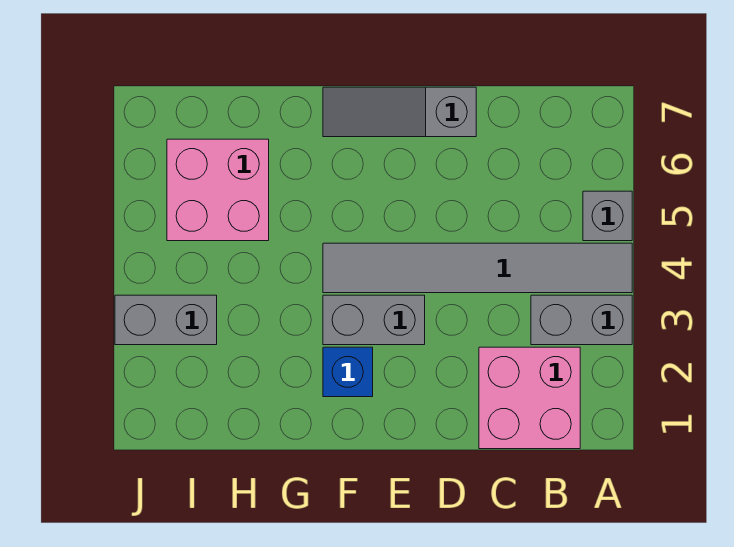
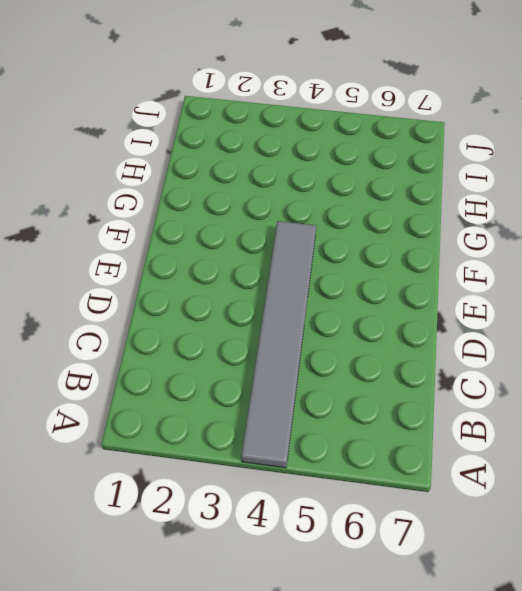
none -> grey 1x2 brick [531,295,632,345]
none -> grey 1x1 brick [583,191,632,241]

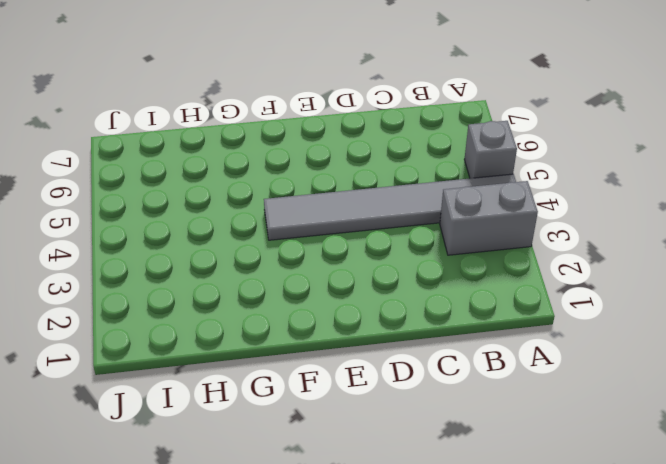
none -> pink 2x2 brick [479,347,580,449]
none -> grey 1x3 slope [323,87,476,137]

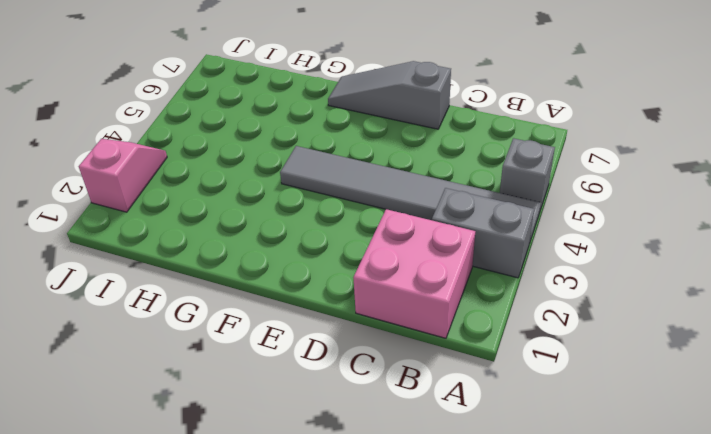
pink 1x2 slope [79,139,167,212] -> grey 1x2 brick [115,295,217,345]
none -> grey 1x2 brick [323,295,425,345]
none -> blue 1x1 brick [323,347,373,397]

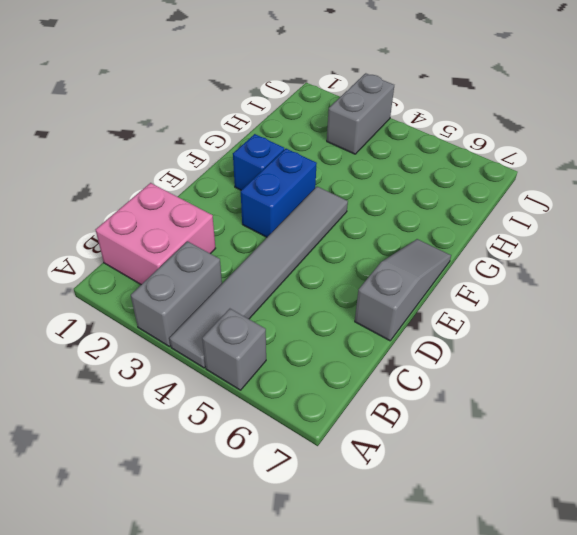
blue 1x2 brick [241,149,317,237] -> grey 1x2 brick [323,295,425,345]
none -> pink 2x2 brick [167,139,269,241]

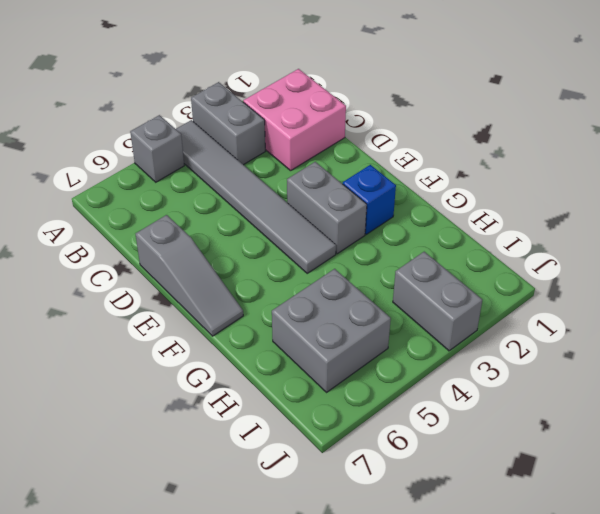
grey 2x2 brick [272,269,391,392] -> pink 2x2 brick [167,139,269,241]

